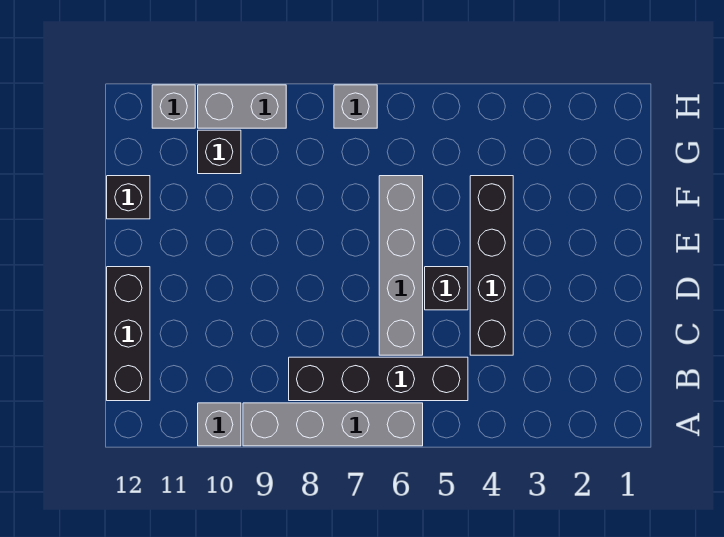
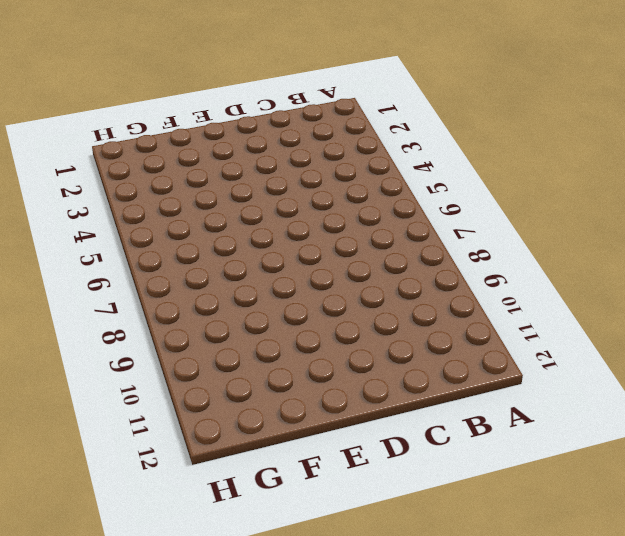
none -> grey 1x4 brick [243,403,423,446]
none -> grey 1x1 brick [198,403,241,446]
none -> black 1x4 brick [289,357,468,401]

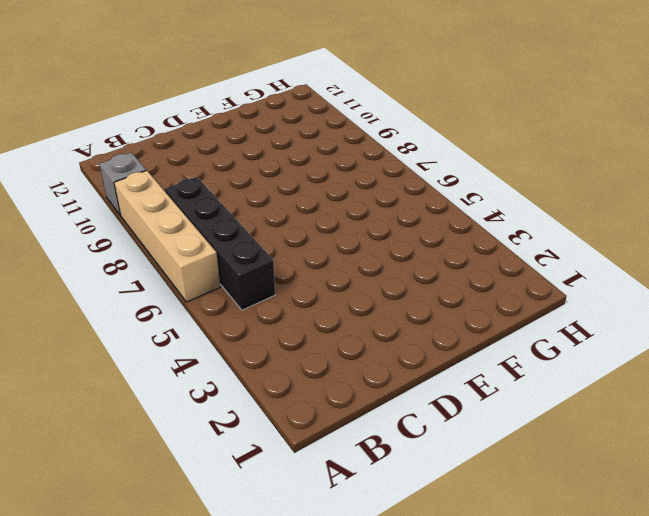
tan 1x4 brick [114,170,220,302] -> grey 1x4 brick [243,403,423,446]
none -> black 1x3 brick [107,267,150,401]
none -> black 1x4 brick [470,176,513,355]
none -> grey 1x4 brick [379,176,423,355]

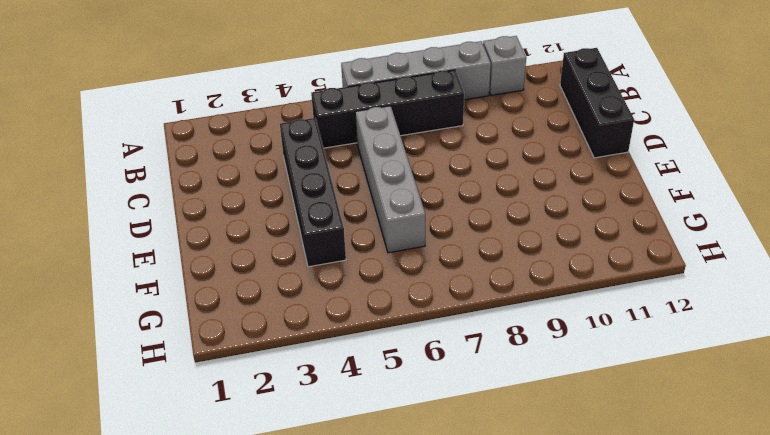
none -> black 1x1 brick [425,267,468,310]
none -> black 1x1 brick [107,176,150,219]
none -> black 1x1 brick [198,130,241,174]

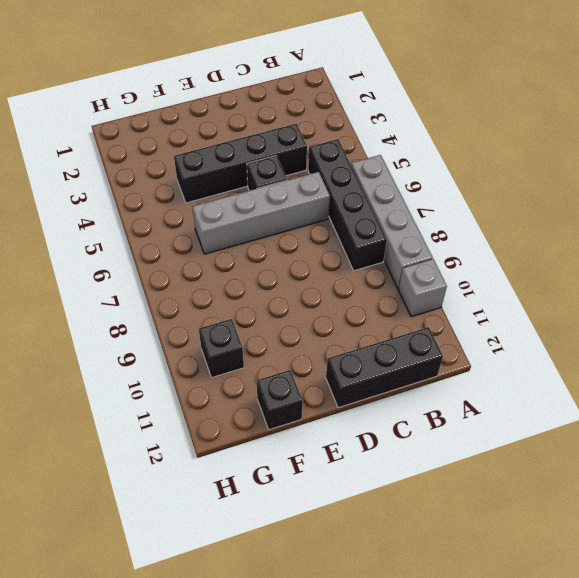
none -> grey 1x1 brick [334,85,377,128]
none -> grey 1x2 brick [198,85,286,128]
none -> grey 1x1 brick [152,85,195,128]

